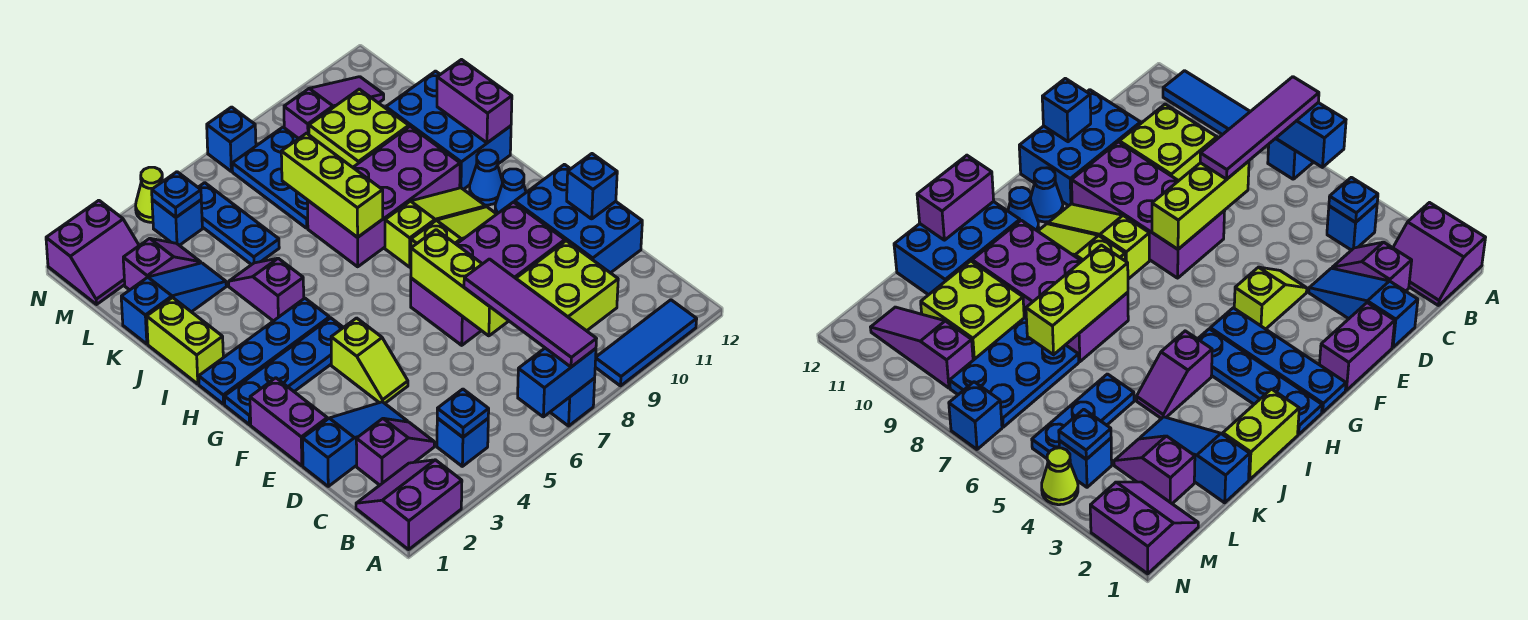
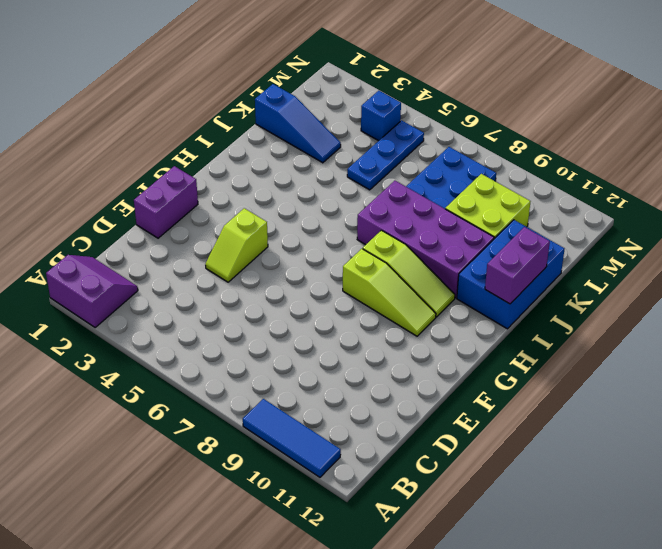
none -> blue 1x1 brick [550,378,595,426]
none -> blue 1x1 brick [437,418,488,466]
none -> purple 1x2 slope [356,418,434,485]
none -> lime 2x2 brick [516,241,618,331]

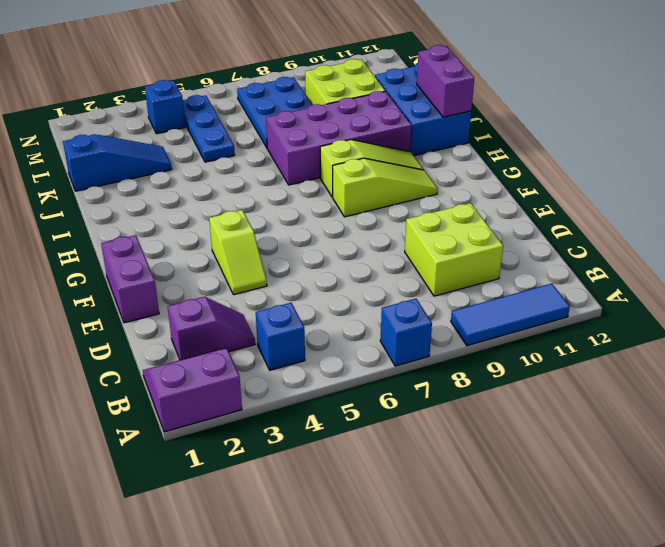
none -> blue 1x3 slope [303,402,408,486]
none -> blue 2x3 brick [515,164,642,273]
none -> purple 2x4 brick [411,202,565,345]
none -> blue 1x4 plate [225,318,343,425]

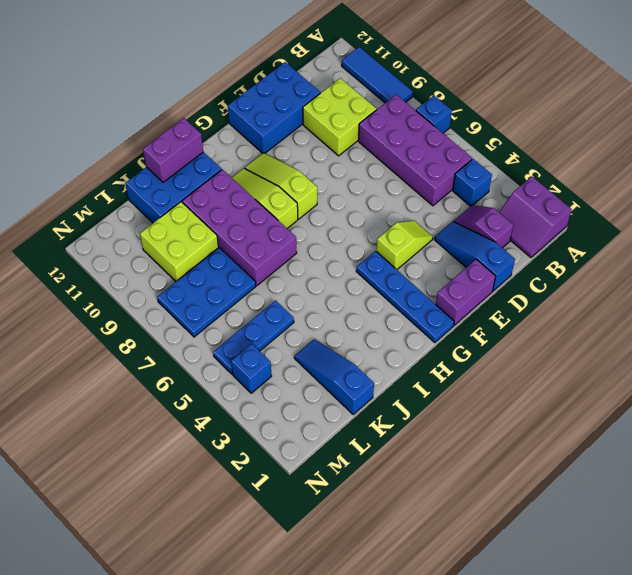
purple 2x4 brick [358,94,472,206] -> purple 2x4 brick moved to [411,202,565,345]
none -> blue 1x1 cone [495,169,526,214]
none -> blue 1x4 plate [199,298,330,404]
none -> blue 1x1 cone [470,150,503,205]
none -> lime 1x2 brick [147,298,223,384]

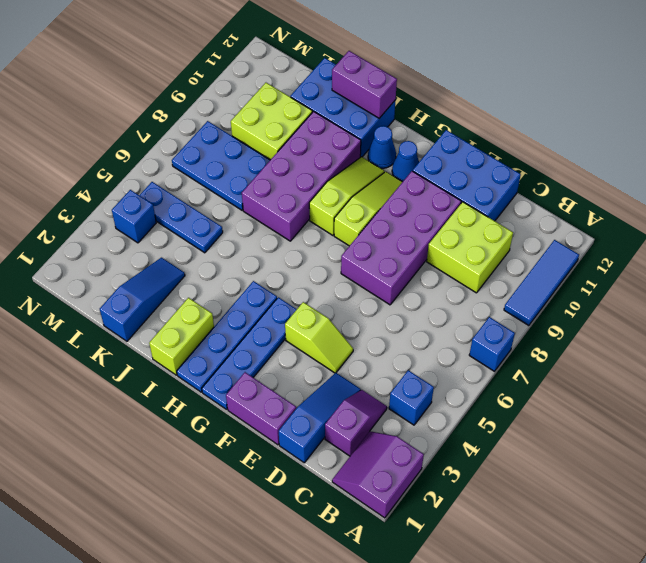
lime 1x2 brick [149,298,214,375] -> lime 1x2 brick turned to [147,298,223,384]
none -> purple 1x2 slope [229,258,304,321]
none -> purple 1x2 slope [123,238,201,290]
none -> purple 2x2 slope [46,200,139,304]
none -> purple 1x3 slope [284,77,384,138]

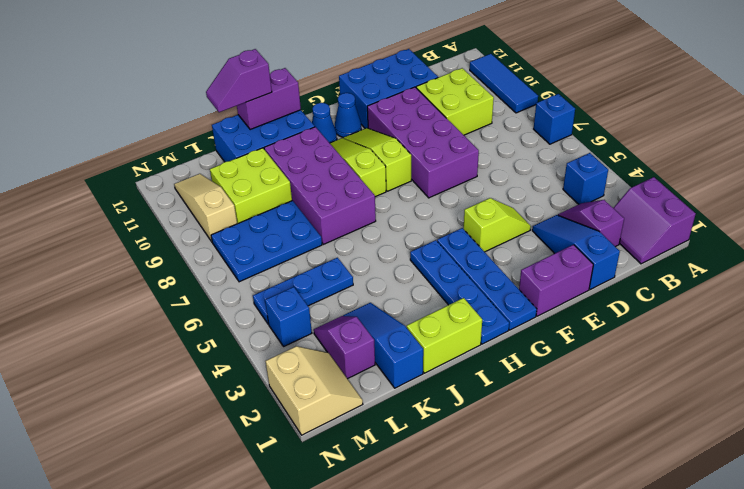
purple 1x2 slope [206,49,272,112] -> purple 1x2 slope moved to [229,258,304,321]
tan 2x2 slope [265,346,363,435] -> purple 2x2 slope [46,200,139,304]
tan 1x3 slope [174,174,237,242] -> purple 1x3 slope [284,77,384,138]
none -> lime 1x1 cone [136,167,162,222]
none -> blue 1x1 brick [207,107,256,171]
none -> blue 1x2 brick [518,348,596,417]
none -> blue 1x1 plate [437,389,489,437]

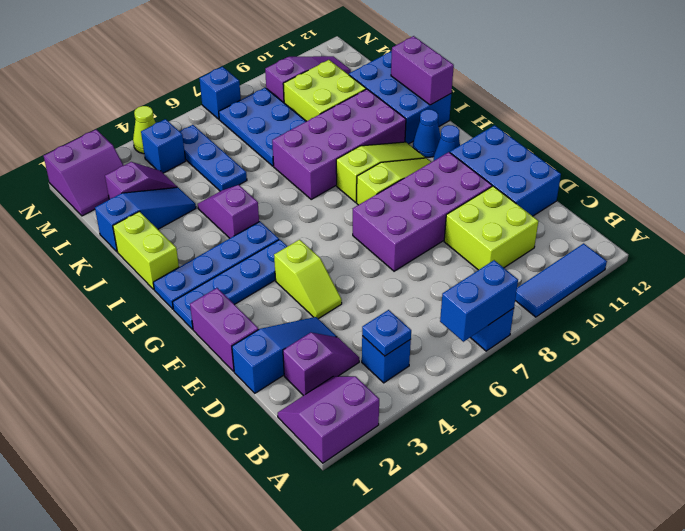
none -> lime 1x3 brick [411,230,508,336]
none -> blue 1x1 brick [567,154,617,219]
none -> lime 1x3 brick [281,133,383,237]
none -> blue 1x1 plate [152,172,201,217]

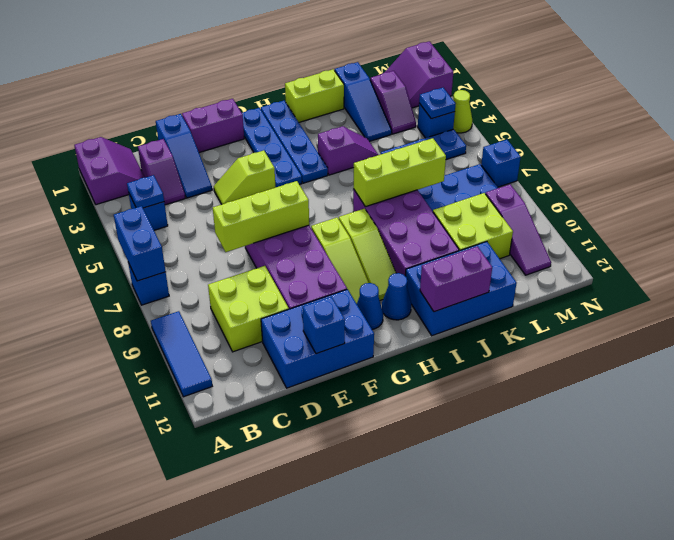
none -> purple 1x4 tile [464,259,596,367]

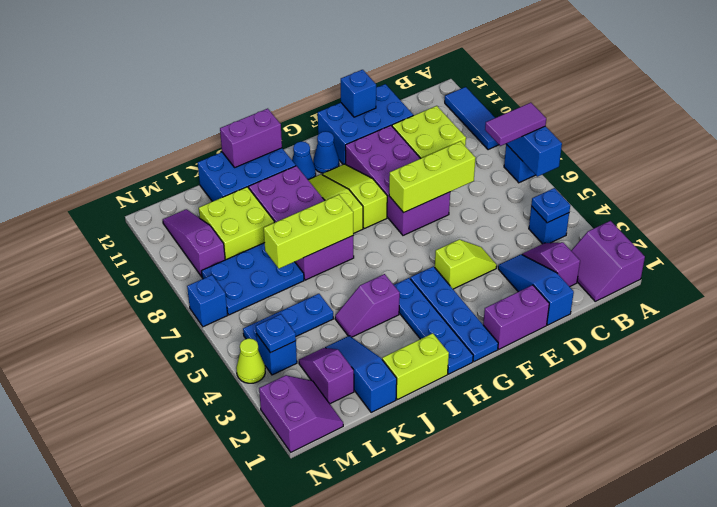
purple 1x2 tile [485,103,546,146] -> purple 1x4 tile [464,259,596,367]

